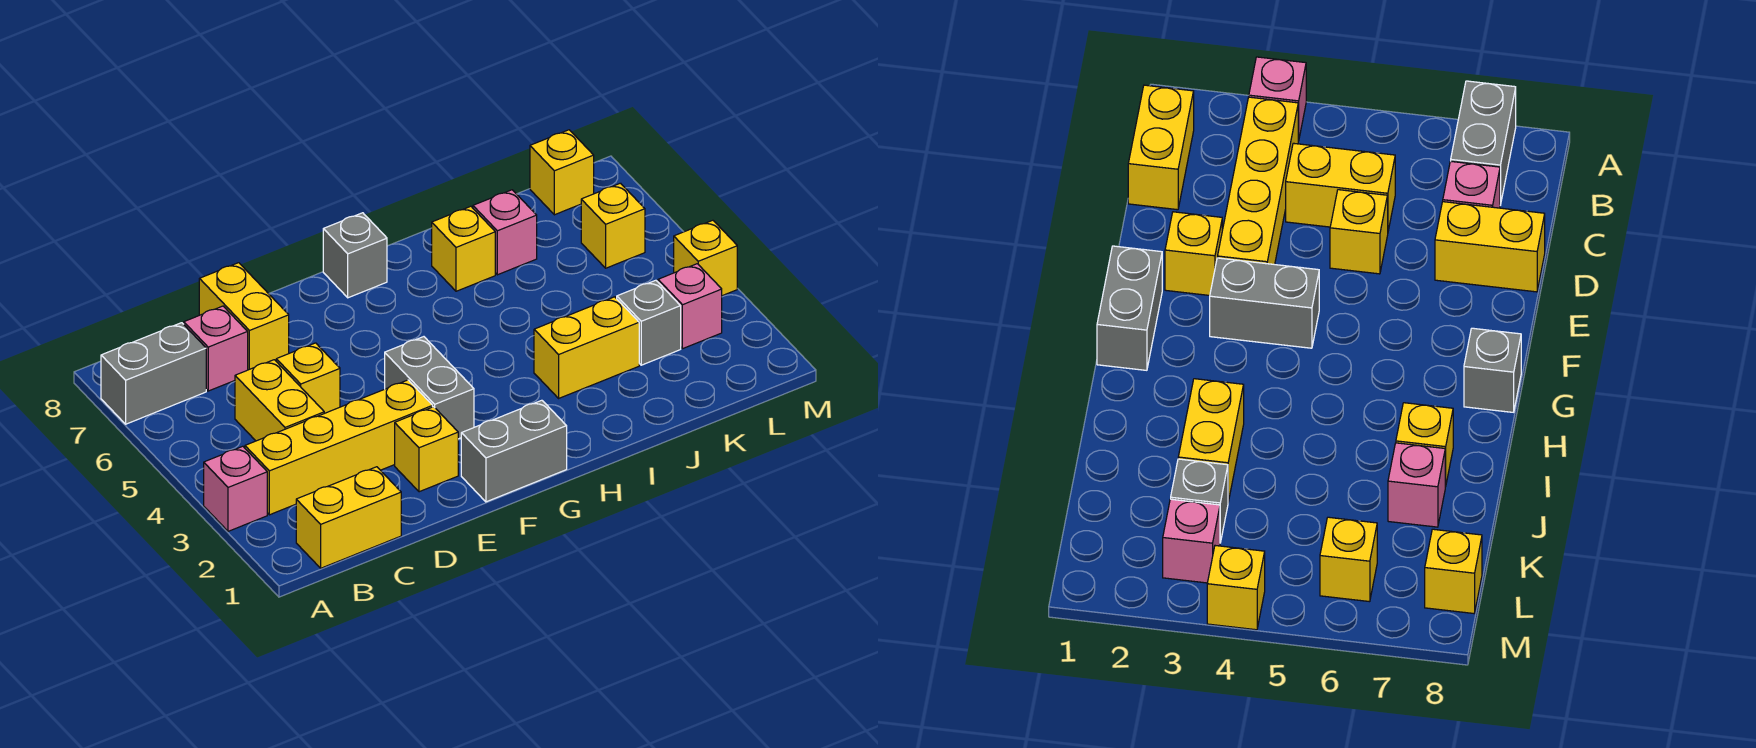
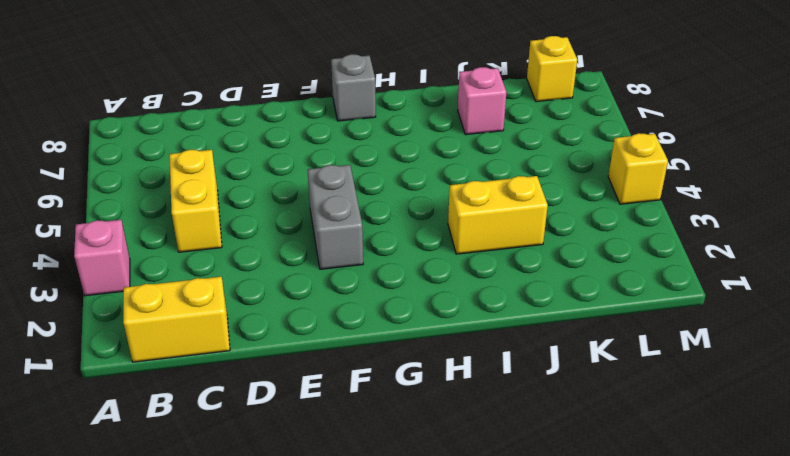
none -> grey 1x2 brick [101,323,206,424]
none -> yellow 1x4 brick [245,380,433,515]
none -> pink 1x1 brick [184,306,248,391]

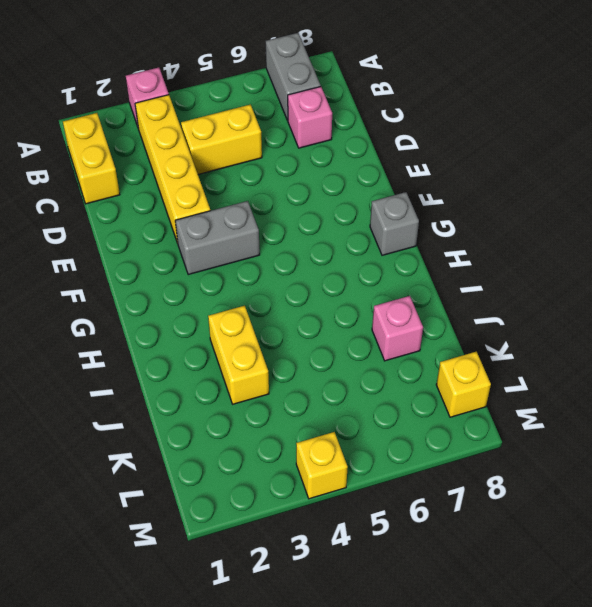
none -> yellow 1x1 brick [276,343,340,413]
none -> yellow 1x2 brick [199,263,289,370]
none -> yellow 1x1 brick [395,407,458,492]

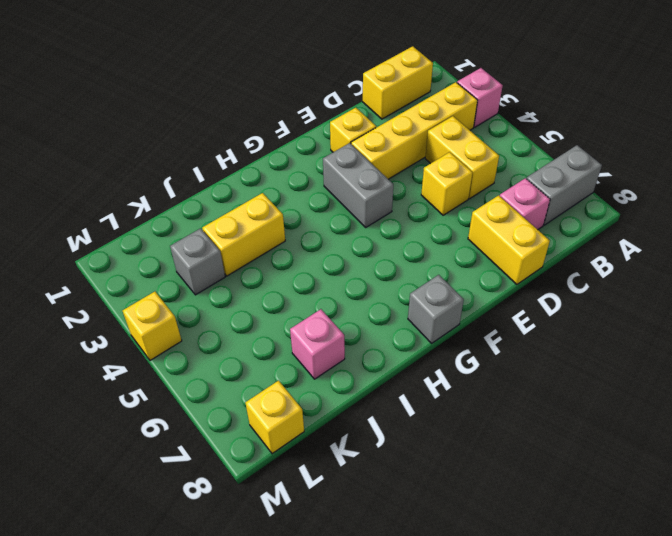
none -> grey 1x2 brick [461,400,567,502]
none -> yellow 1x1 brick [432,206,495,291]
none -> pink 1x1 brick [658,264,722,349]

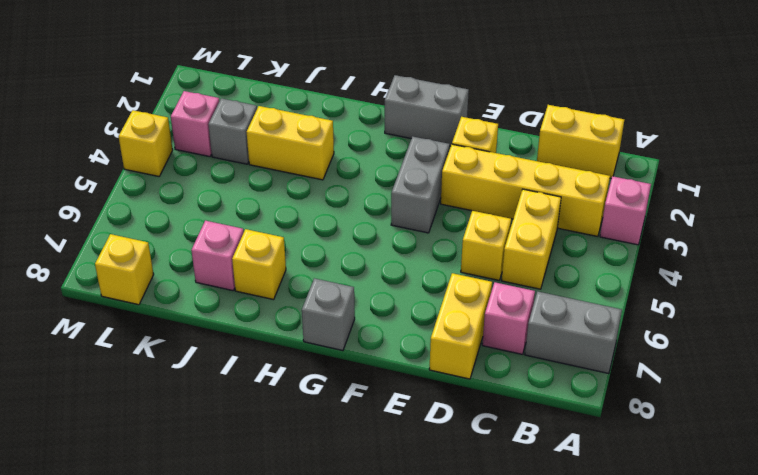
none -> yellow 1x1 brick [581,183,645,268]

